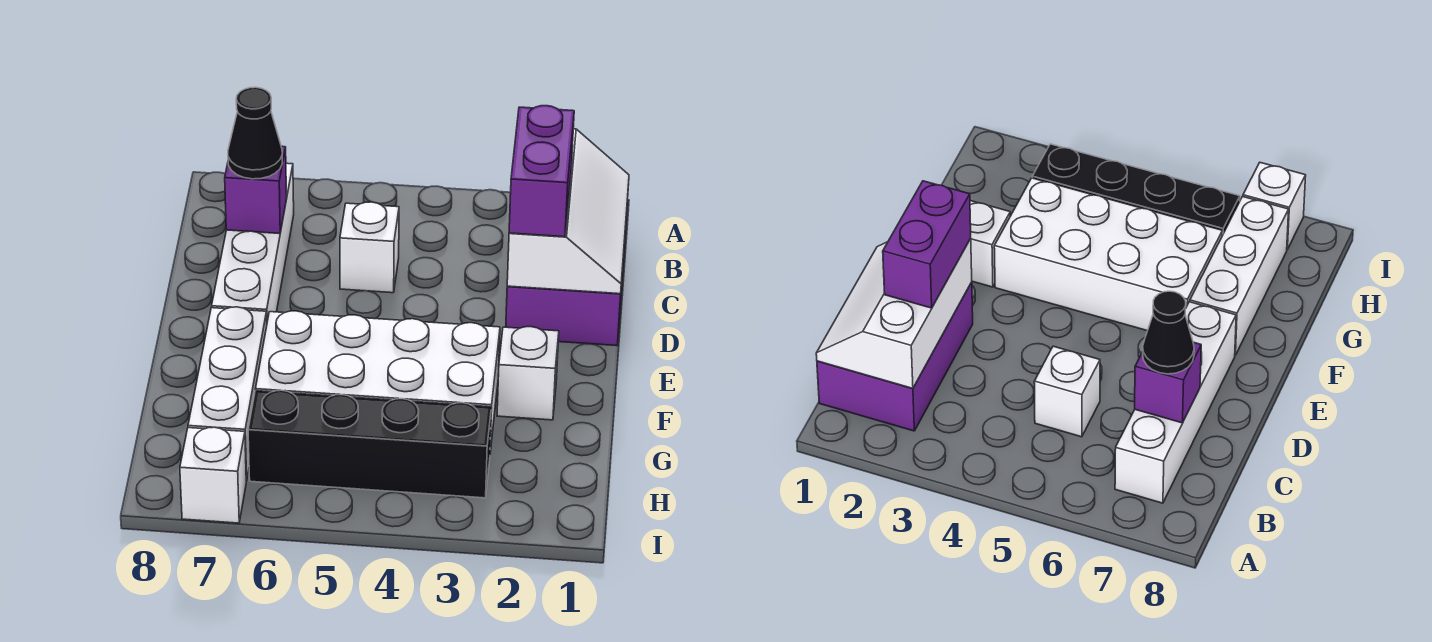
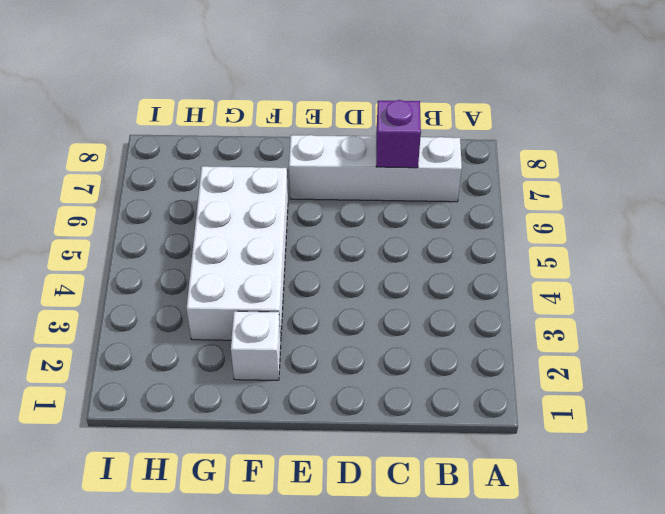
none -> purple 2x3 brick [506,200,628,346]
none -> white 1x1 brick [340,202,399,293]
none -> white 1x3 brick [188,307,267,481]

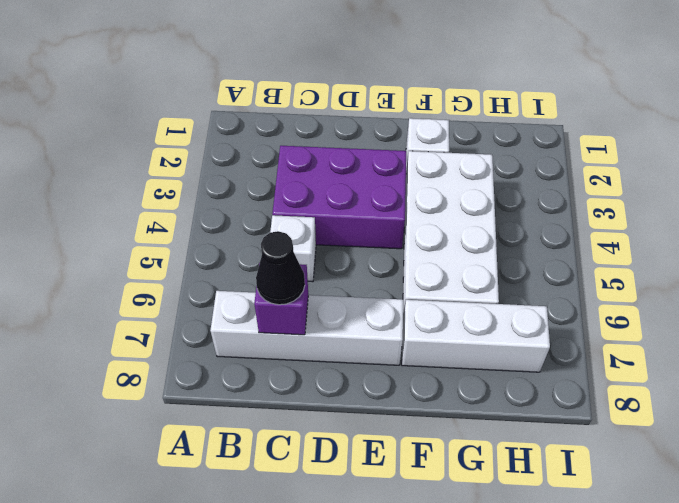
purple 2x3 brick [272,146,406,249] -> purple 2x3 brick moved to [506,200,628,346]
none -> black 1x4 brick [248,390,491,498]
none -> white 1x1 brick [180,427,246,523]
none -> white 2x3 slope [507,129,629,294]

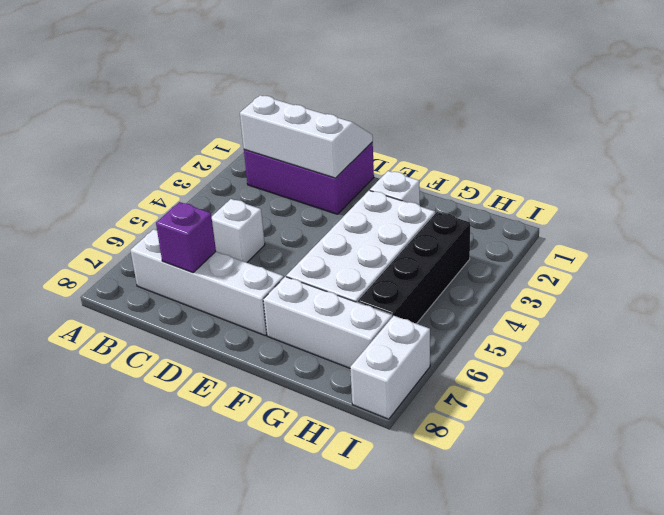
white 1x2 brick [350,316,430,419] -> white 1x1 brick [180,427,246,523]
none -> purple 1x2 brick [509,106,574,237]
none -> black 1x1 cone [228,87,283,179]

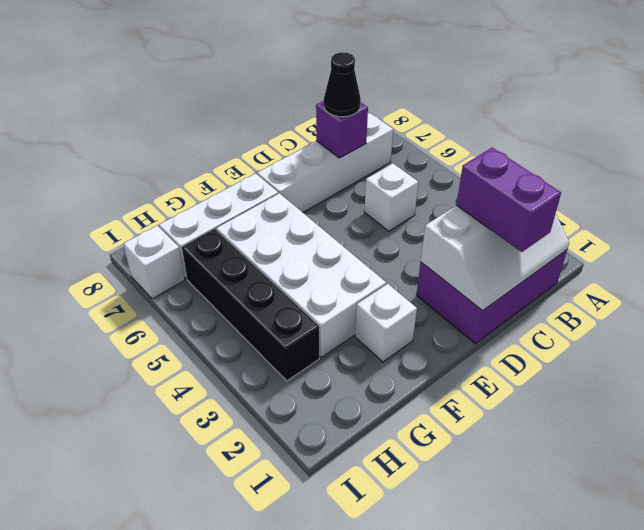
purple 1x2 brick [456,148,561,252] -> purple 1x2 brick turned to [509,106,574,237]

